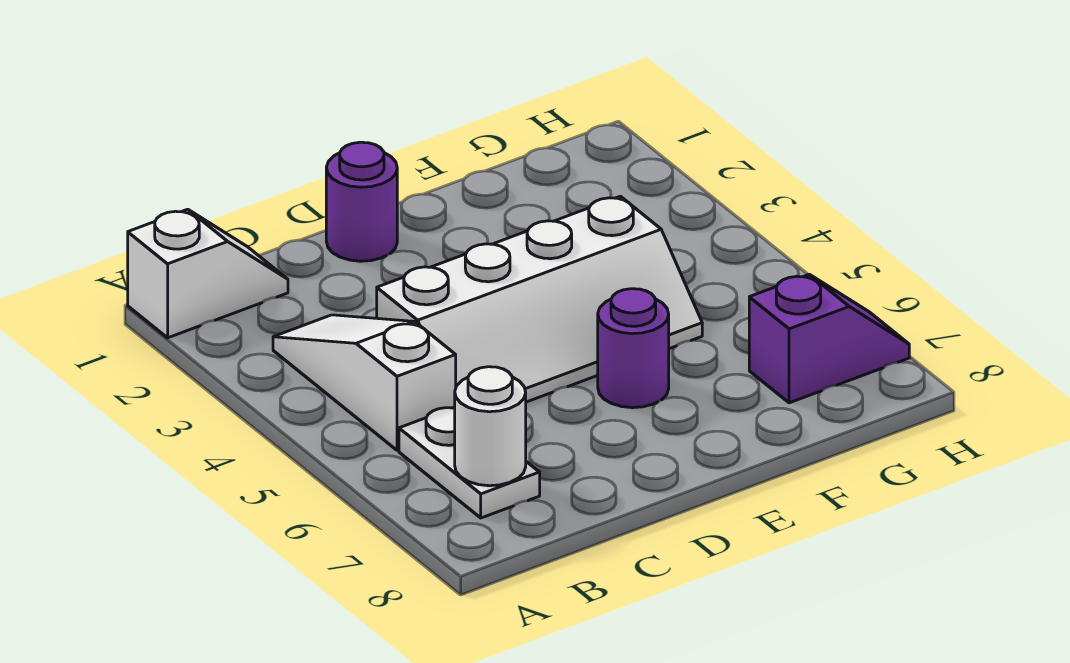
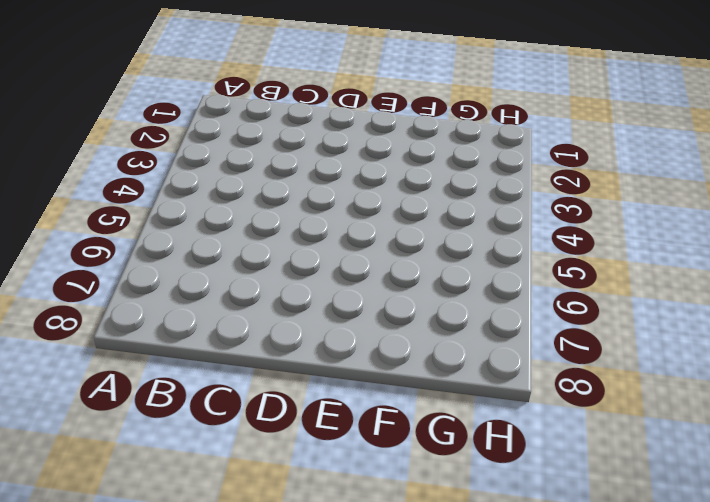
none -> white 1x2 slope [128,209,288,338]
none -> white 1x3 slope [273,315,456,450]

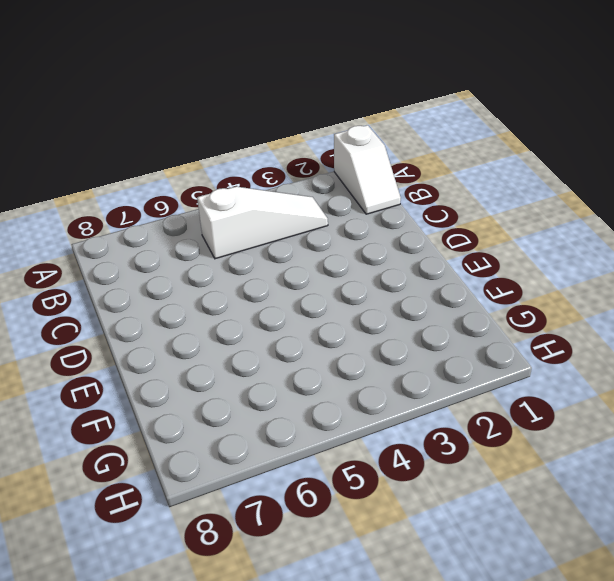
none -> white 1x2 plate [399,407,540,518]
none -> white 2x4 slope [377,196,702,402]

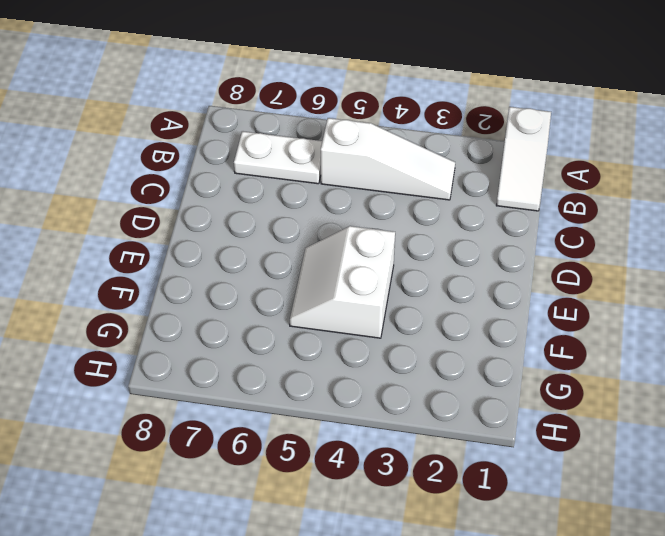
white 2x2 slope [290,226,395,338] -> white 2x4 slope [377,196,702,402]
none -> purple 1x1 round brick [326,142,397,261]
none -> purple 1x1 round brick [598,289,669,408]

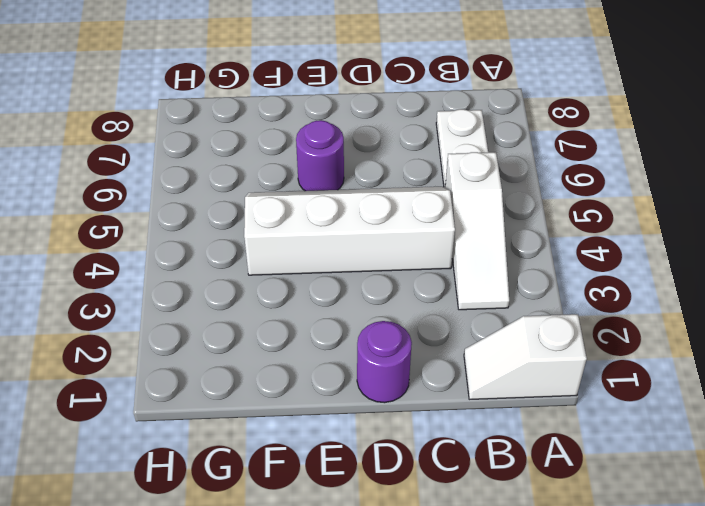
none -> purple 1x2 slope [749,274,909,403]
none -> white 1x1 round brick [455,367,526,486]

